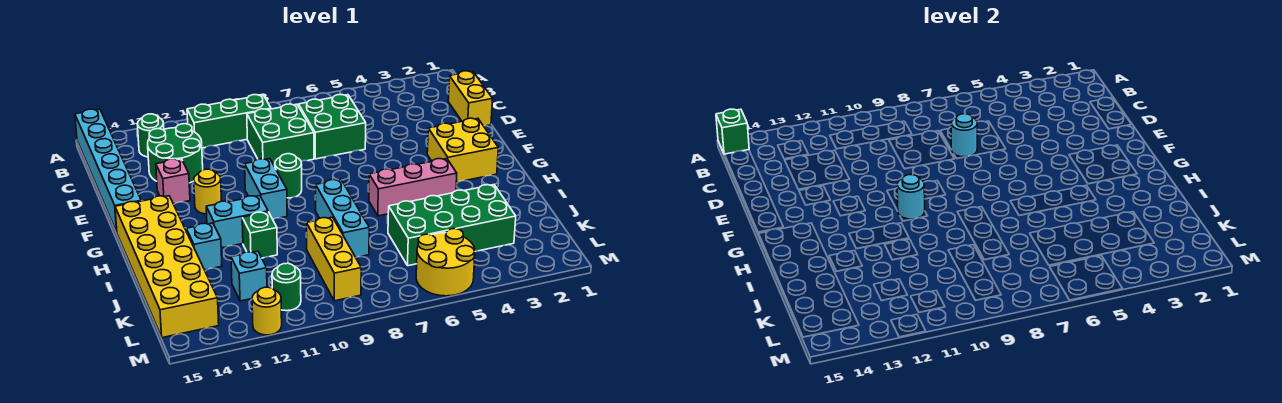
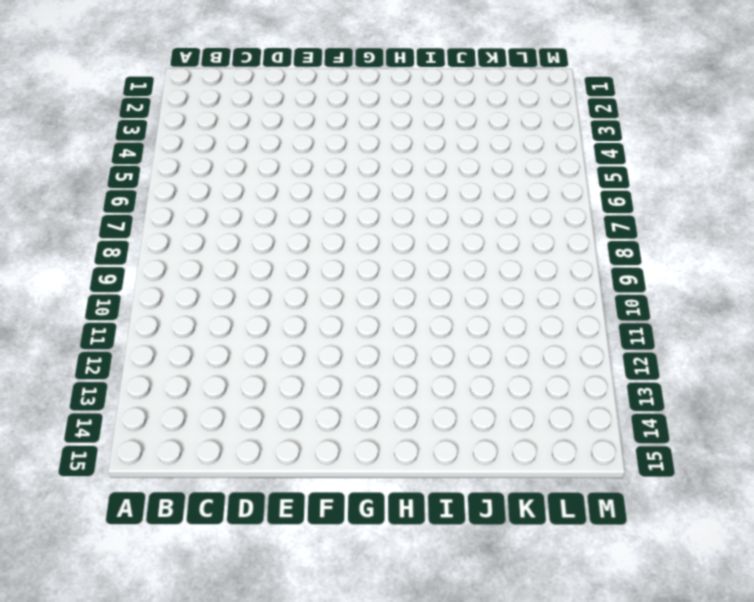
none -> cyan 1x6 brick [75,109,141,232]
none -> green 1x3 brick [187,95,271,148]
none -> green 1x1 round brick [137,114,164,157]

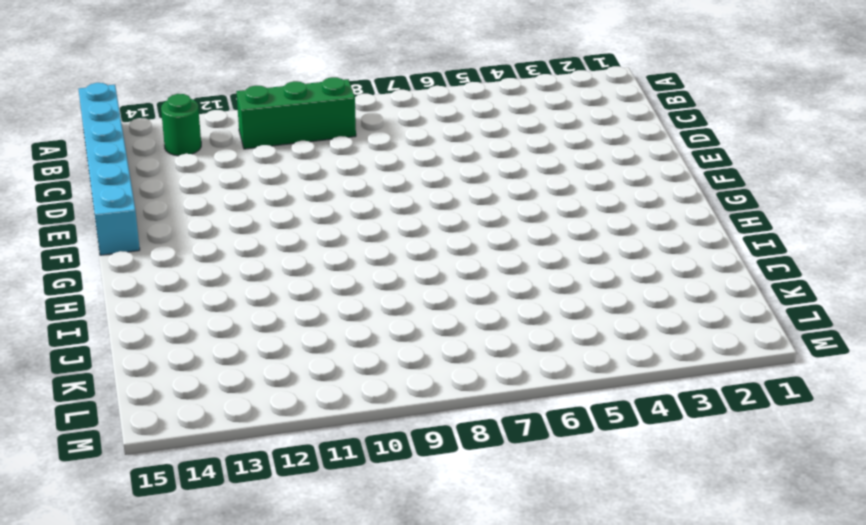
none -> yellow 1x2 brick [448,71,492,126]
none -> green 2x2 brick [298,95,366,159]
none -> green 2x2 brick [247,104,314,167]

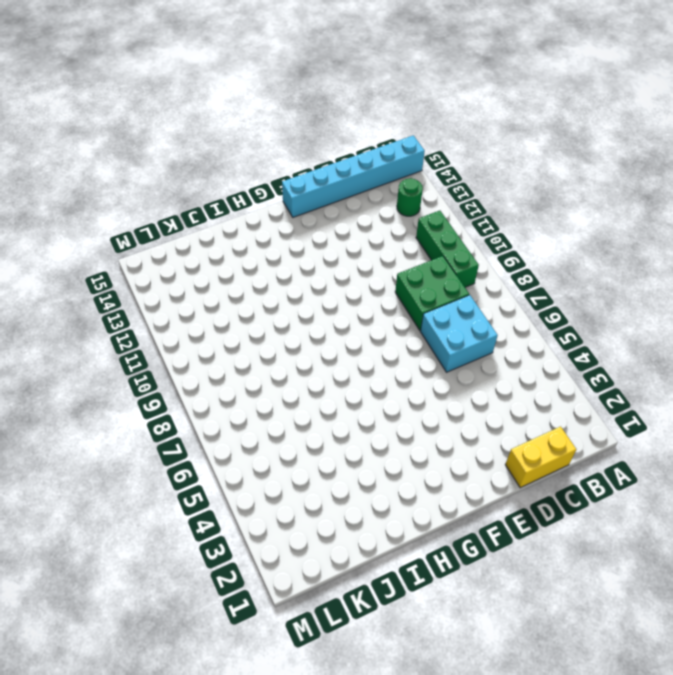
cyan 2x2 brick [421,295,498,372] -> green 2x2 brick [298,95,366,159]
none -> green 2x2 round brick [148,124,203,183]
none -> pink 1x1 brick [156,159,190,204]
none -> yellow 2x2 brick [427,118,498,182]

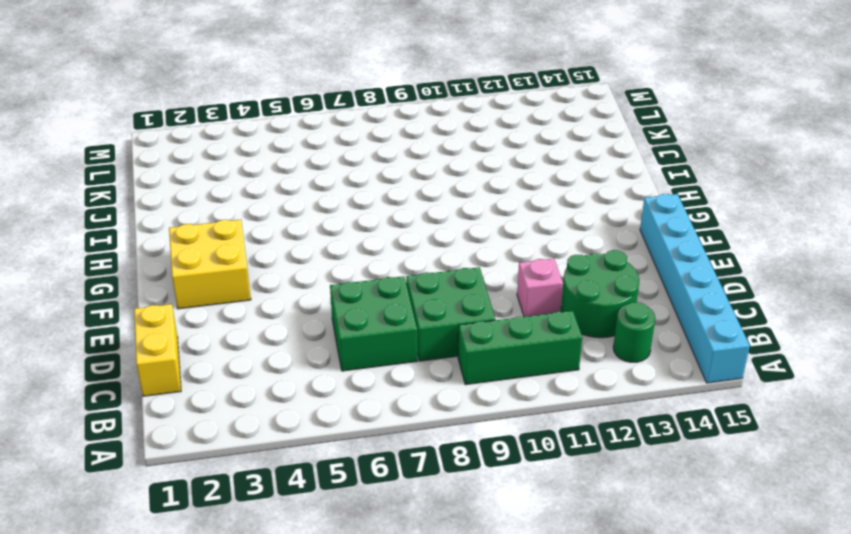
pink 1x1 brick [517,258,563,317] -> pink 1x1 brick moved to [156,159,190,204]
none -> green 1x1 round brick [275,154,302,198]
none -> cyan 1x2 brick [245,159,287,219]
none -> yellow 1x1 round brick [194,169,221,214]

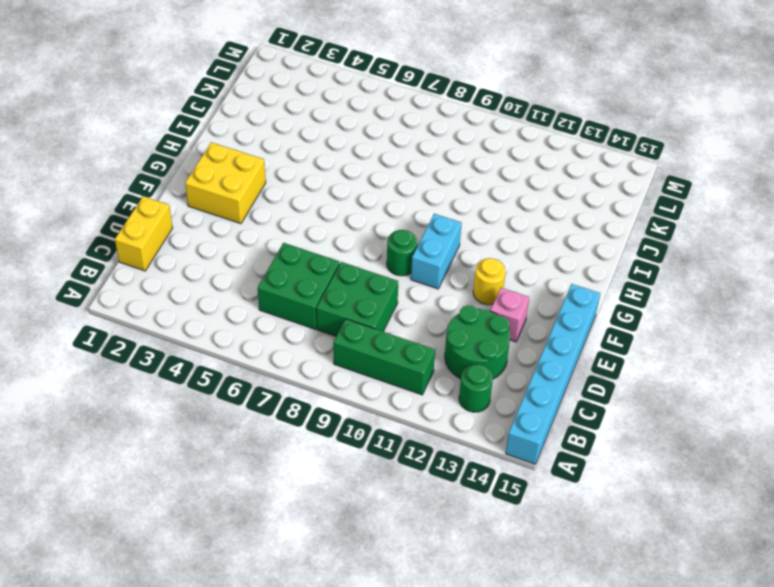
none -> yellow 2x6 brick [115,196,219,338]
none -> pink 1x3 brick [369,159,457,216]
none -> cyan 1x3 brick [315,180,369,257]

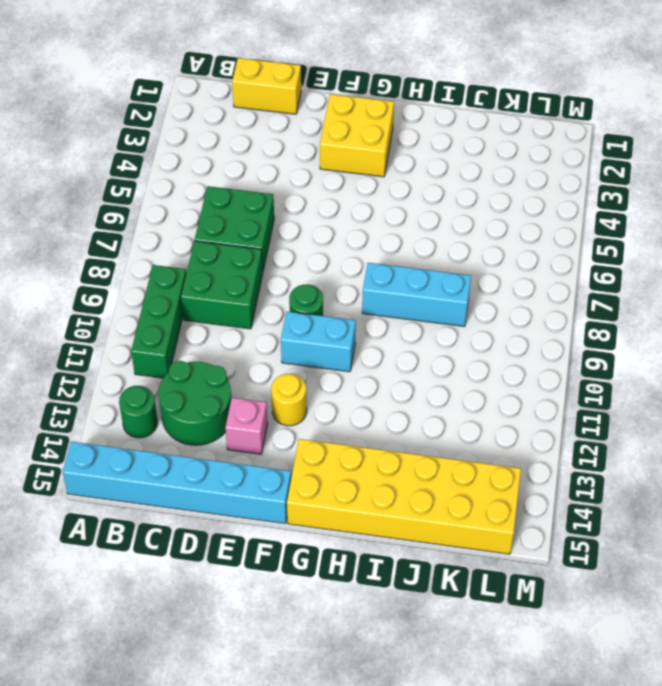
none -> pink 1x3 brick [369,159,457,216]
none -> cyan 1x2 brick [206,196,268,248]
none -> green 1x1 brick [242,212,277,258]

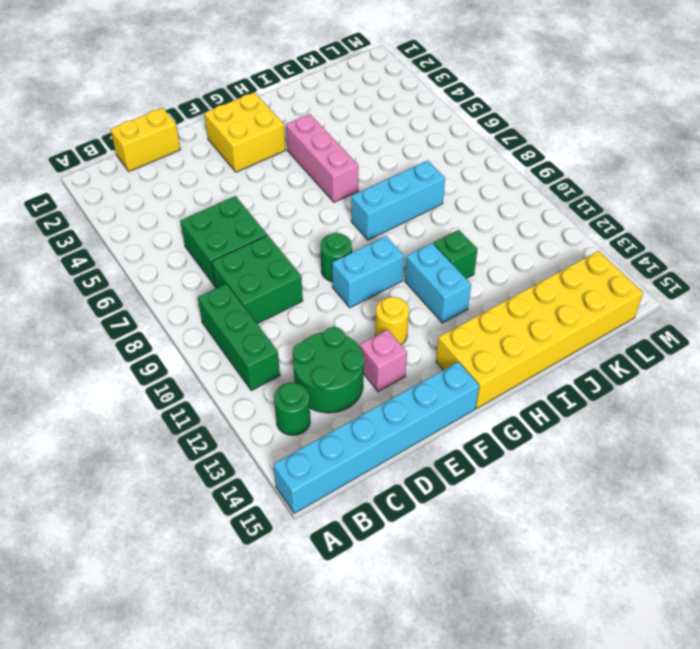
none -> cyan 1x1 brick [186,223,222,270]
none -> green 2x4 brick [388,185,516,266]
none -> yellow 1x3 brick [306,217,361,301]

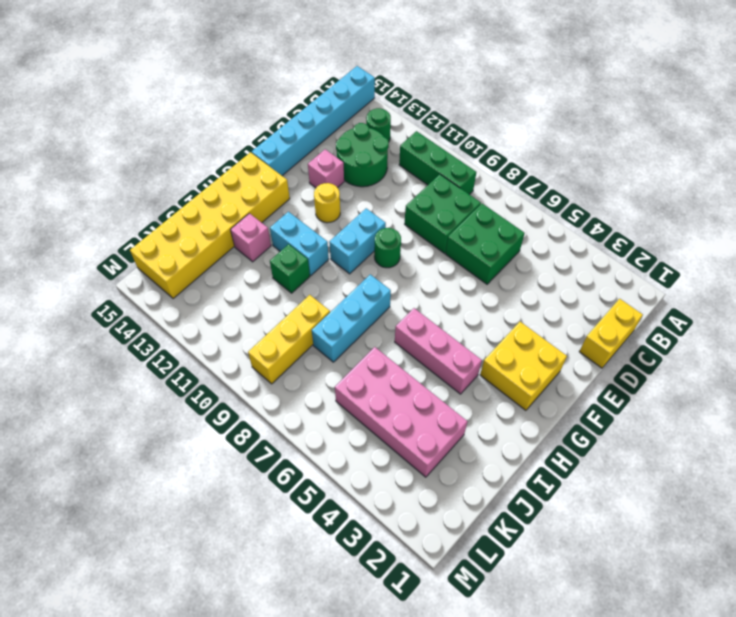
pink 1x1 brick [231,213,271,262] -> cyan 1x1 brick [186,223,222,270]
pink 2x4 brick [335,347,468,477] -> green 2x4 brick [388,185,516,266]
none -> cyan 1x1 brick [231,251,267,301]
none -> yellow 2x2 round brick [416,229,475,296]
none -> green 1x1 round brick [272,263,301,311]

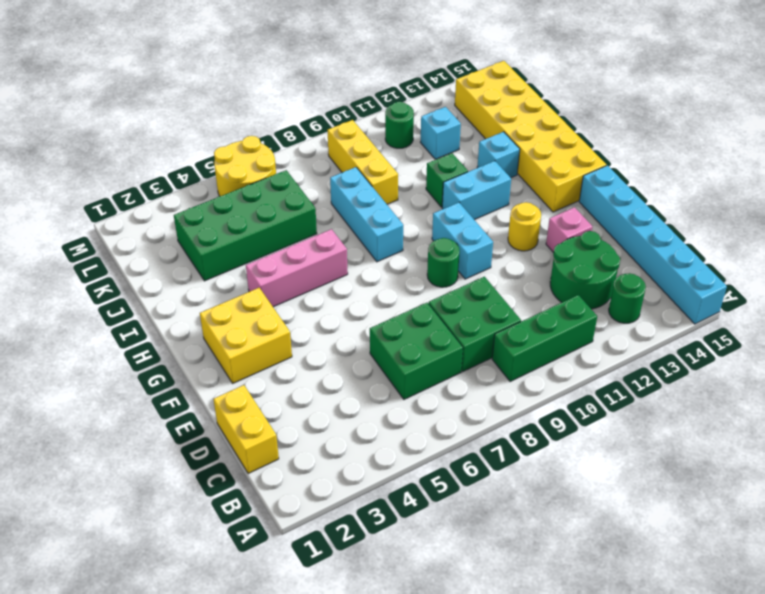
none -> yellow 1x1 round brick [252,287,282,335]
none -> green 1x1 brick [716,109,749,154]
none -> cyan 1x1 round brick [951,114,977,157]

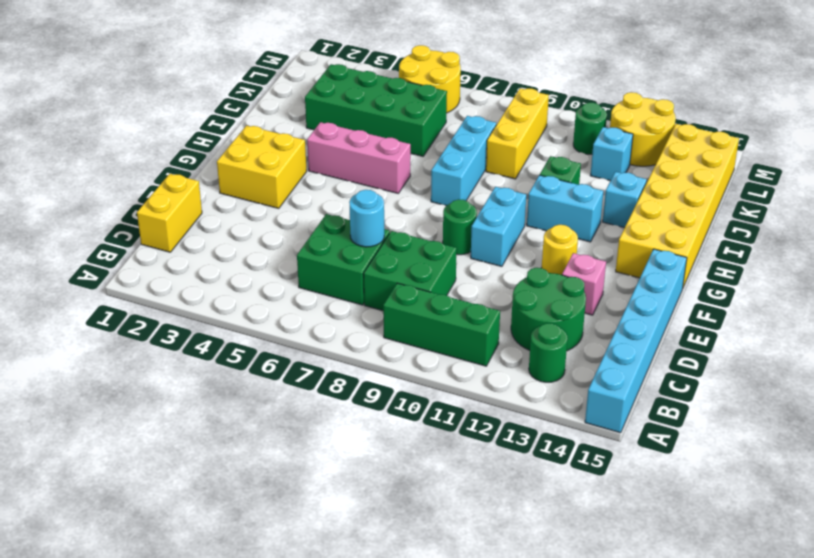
yellow 2x2 round brick [610,92,676,166] -> yellow 1x1 round brick [252,287,282,335]
none -> green 1x1 brick [716,109,749,154]
none -> cyan 1x1 round brick [897,175,925,219]

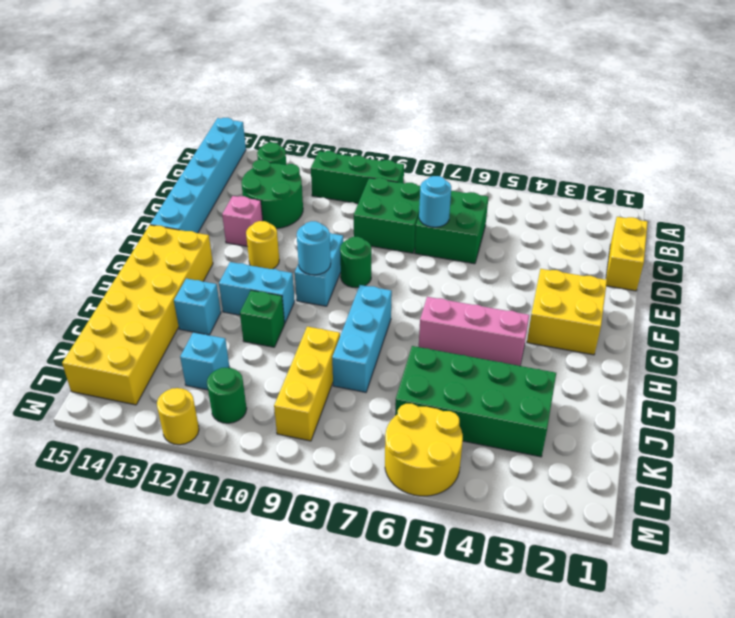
none -> green 1x1 brick [716,109,749,154]

